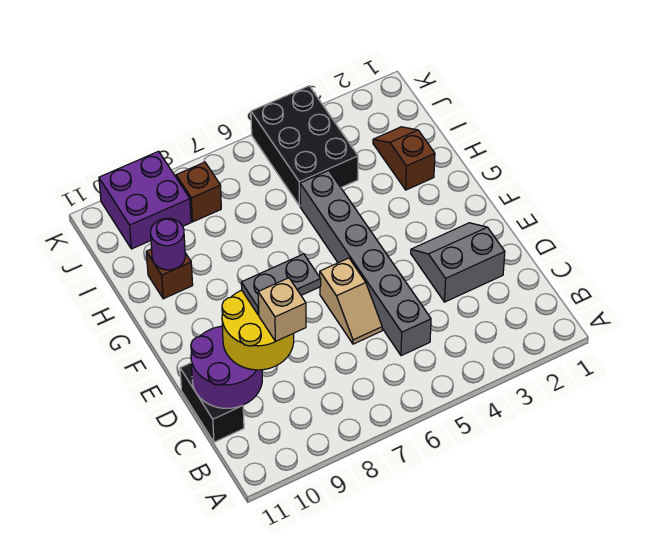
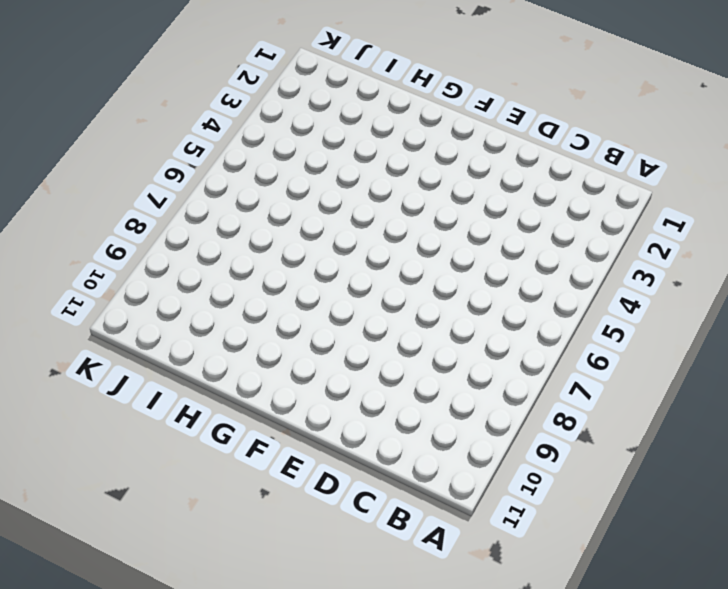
none -> grey 1x6 brick [300,170,431,356]
none -> black 1x2 brick [180,363,244,442]
none -> grey 2x2 slope [411,223,505,302]

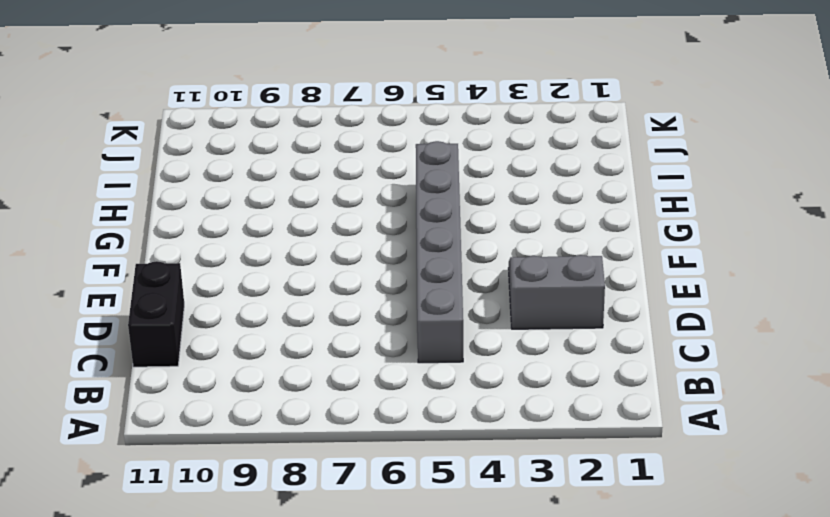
none -> tan 1x2 slope [320,258,382,344]
none -> brown 1x2 slope [373,127,435,190]
none -> brown 1x1 brick [146,249,193,299]

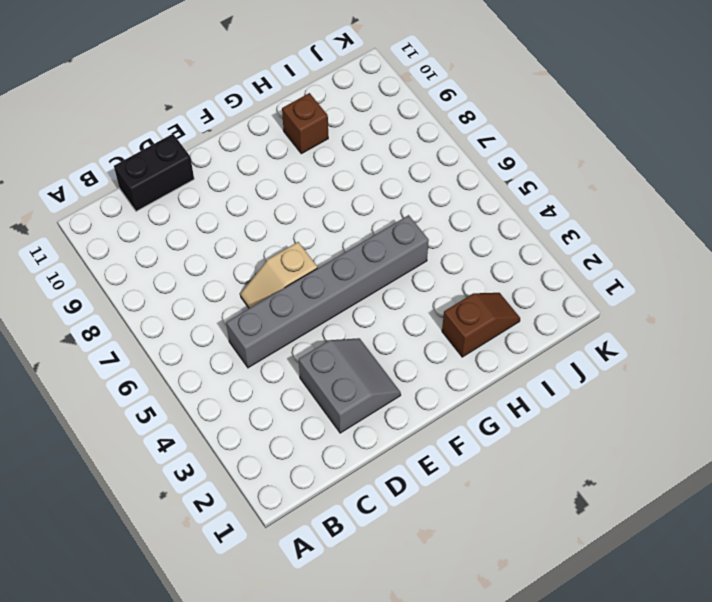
none -> black 2x3 brick [251,86,358,206]
none -> brown 1x1 brick [176,162,221,222]
none -> purple 2x2 brick [99,151,191,249]

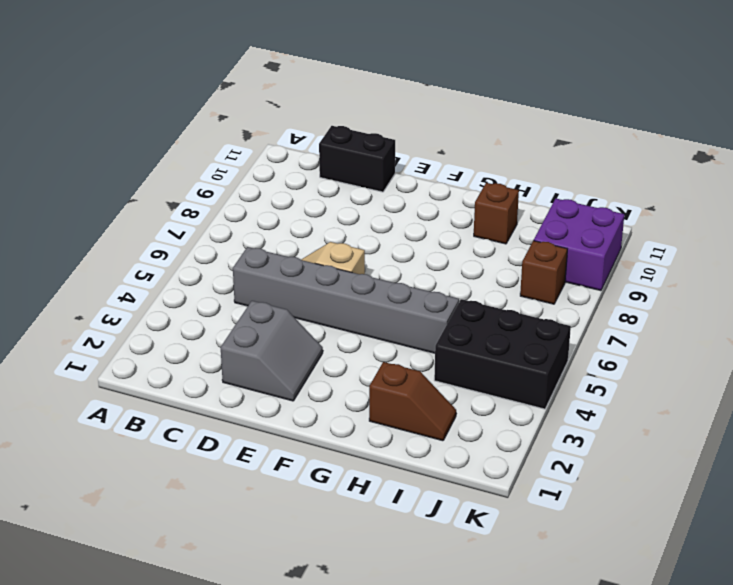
none -> purple 2x2 round brick [191,326,262,408]
none -> purple 1x1 round brick [151,218,185,270]
none -> yellow 2x2 round brick [222,290,294,370]

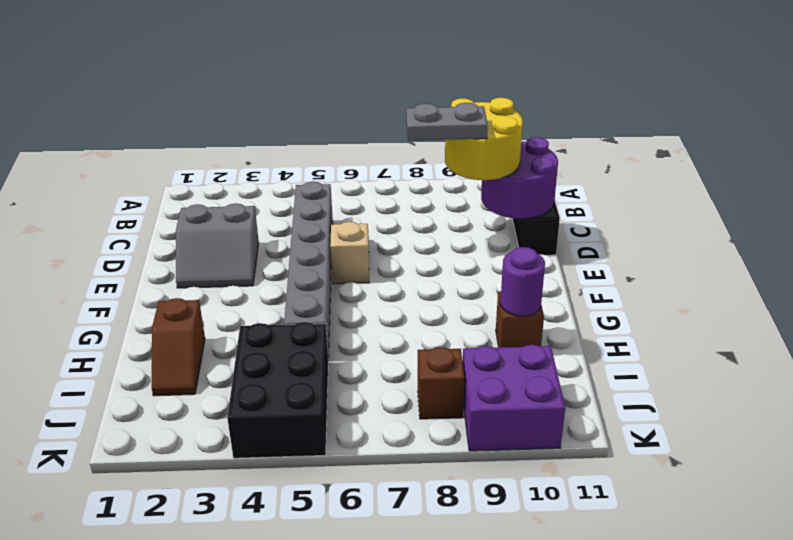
none -> tan 1x1 brick [258,278,306,341]

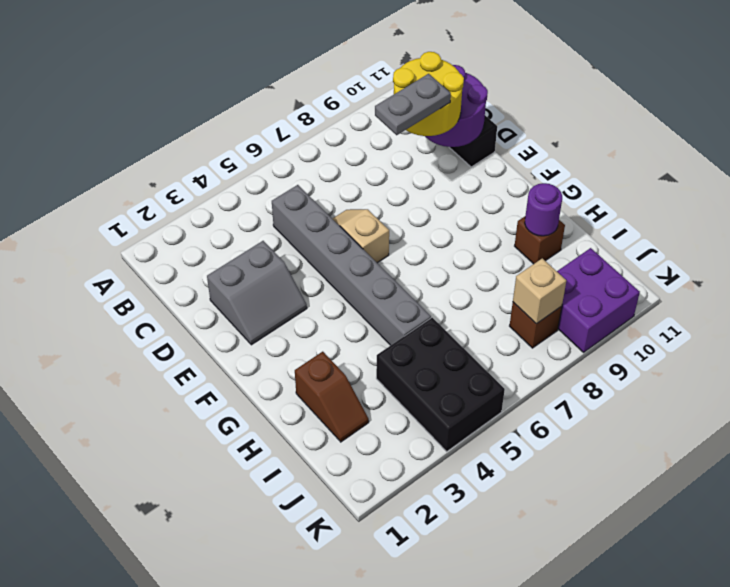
tan 1x1 brick [513,258,566,324] -> tan 1x1 brick moved to [258,278,306,341]

